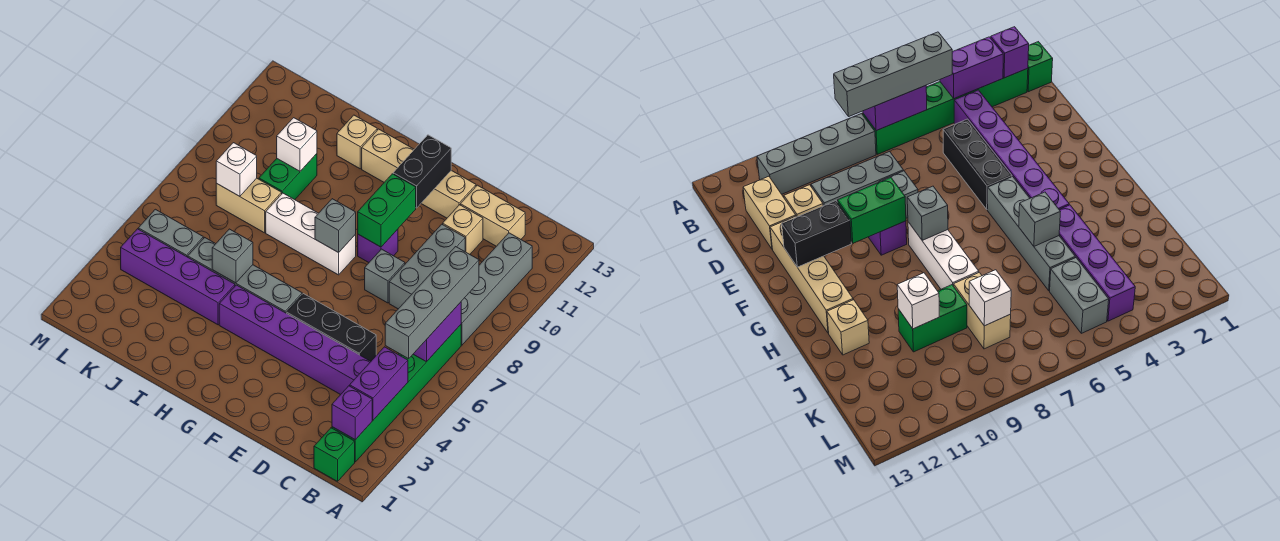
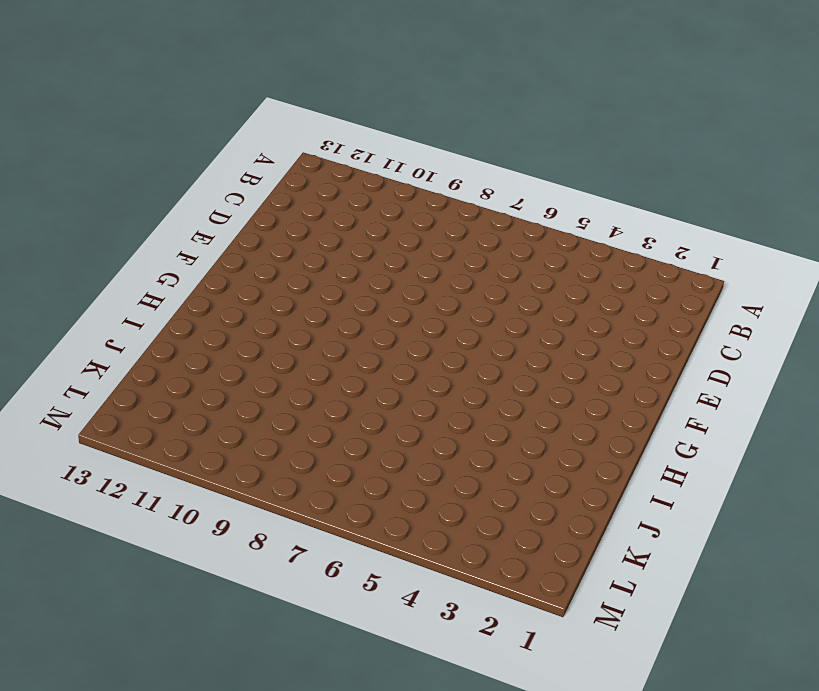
none -> green 1x1 brick [314,428,355,481]
none -> green 1x6 brick [332,325,461,462]
none -> grey 1x4 brick [461,233,532,345]

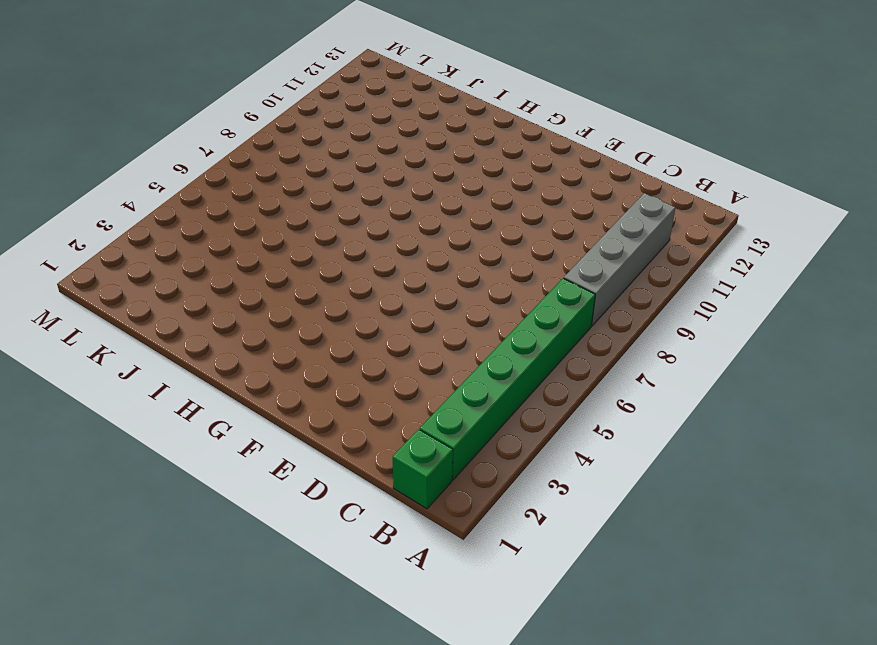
none -> purple 1x6 brick [219,285,371,395]
none -> tan 1x2 brick [460,185,525,246]
none -> black 1x3 brick [286,294,376,361]

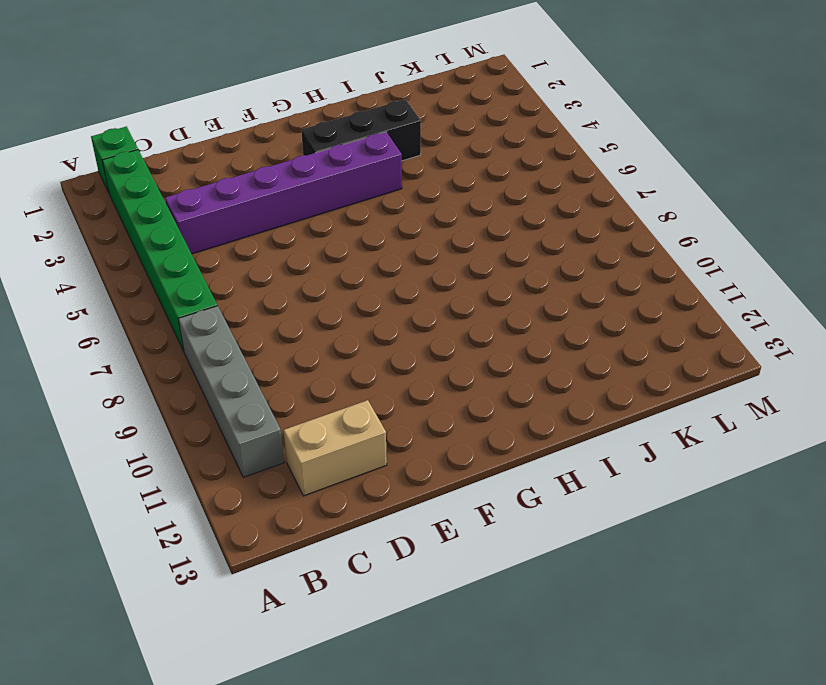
black 1x3 brick [301,99,421,161] -> black 1x3 brick moved to [286,294,376,361]
none -> grey 1x3 brick [389,224,465,309]
none -> tan 1x1 brick [443,205,483,254]
none -> grey 1x1 brick [365,249,405,303]

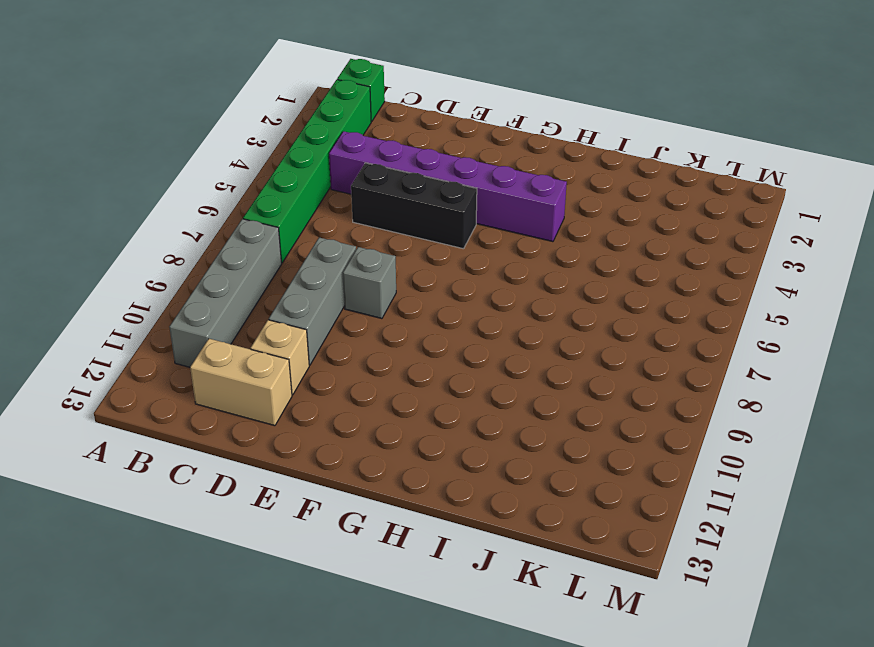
none -> tan 1x4 brick [362,129,476,218]
none -> purple 1x1 brick [358,229,398,262]
none -> grey 1x4 brick [188,238,302,313]

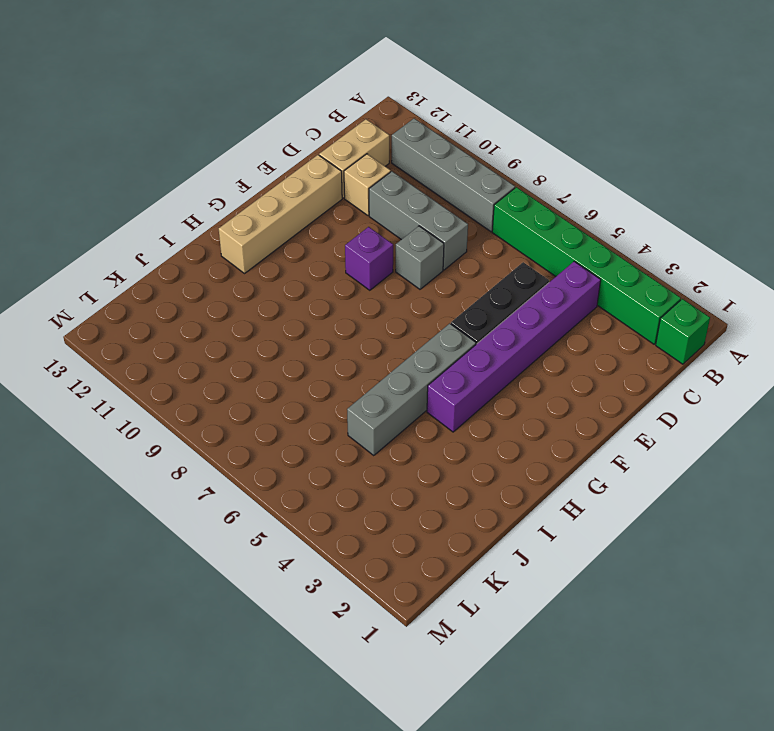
none -> white 1x3 brick [266,193,356,275]
none -> purple 1x4 brick [121,229,235,325]
none -> tan 1x1 brick [337,115,377,169]

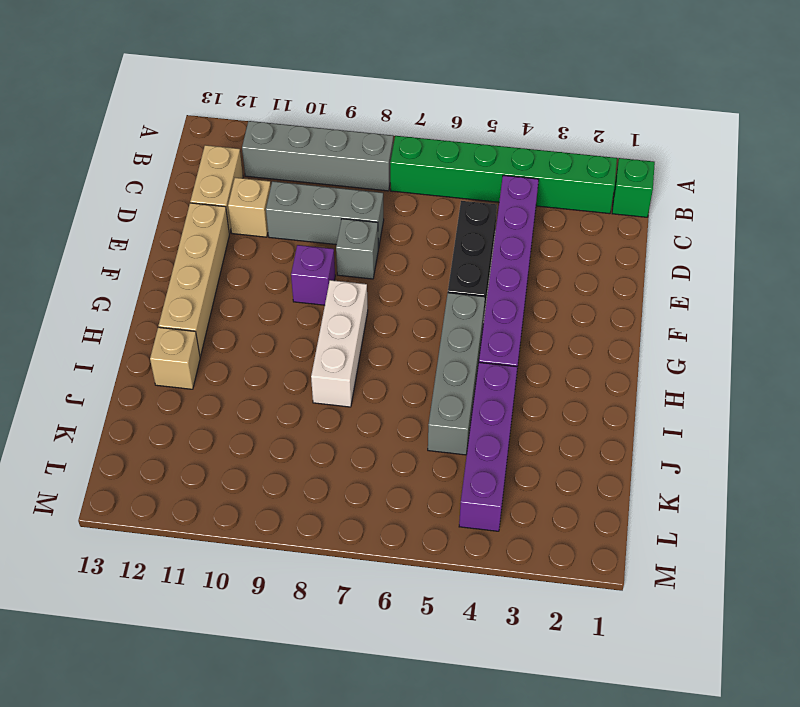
none -> tan 1x2 brick [216,178,282,233]
none -> green 1x2 brick [259,154,317,200]
none -> grey 1x2 brick [138,209,203,257]

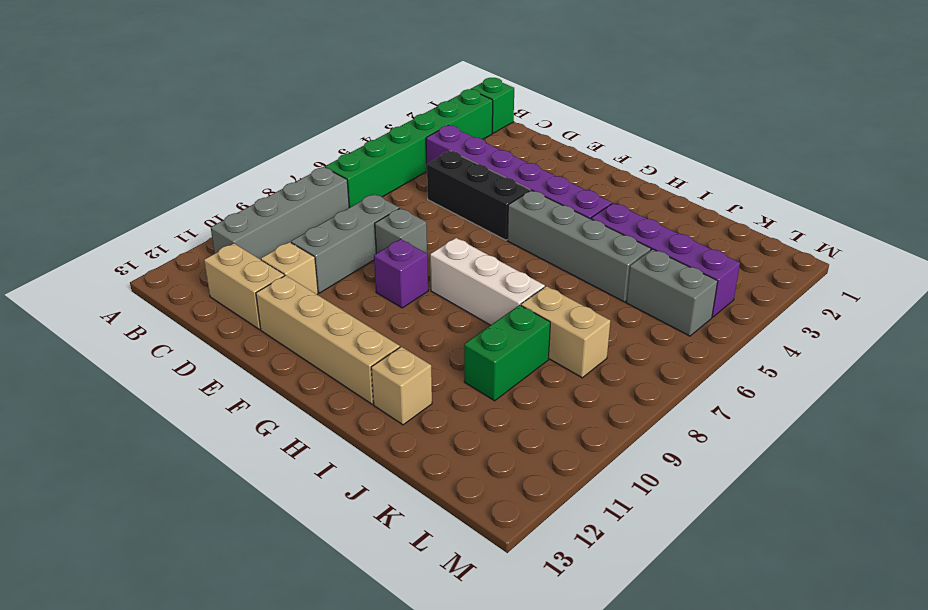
none -> purple 1x1 brick [332,386,372,440]
none -> purple 1x2 brick [350,347,408,420]
none -> purple 1x2 brick [414,302,461,362]

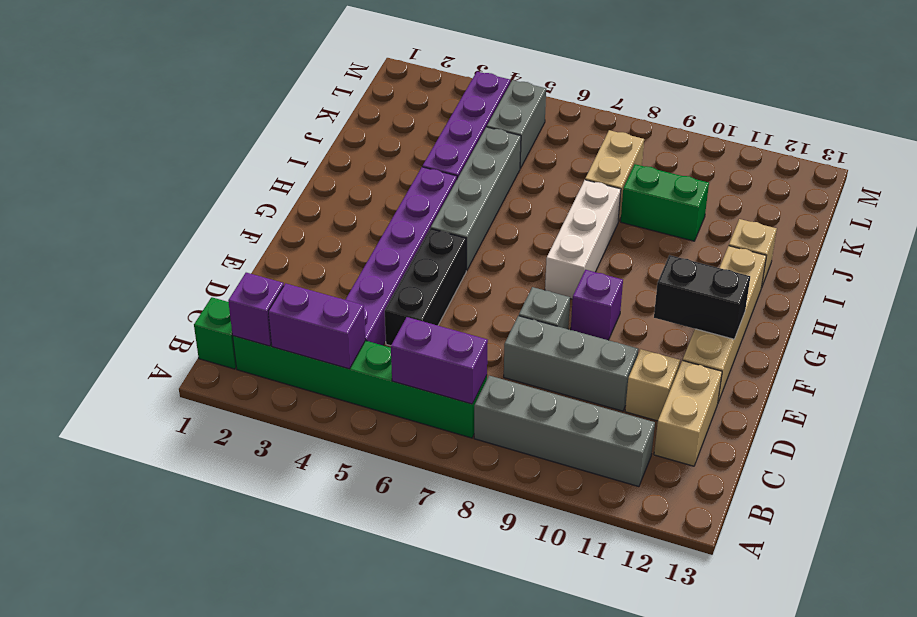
none -> green 1x2 brick [358,174,416,247]
none -> grey 1x1 brick [315,199,356,253]
none -> grey 1x1 brick [212,229,253,283]

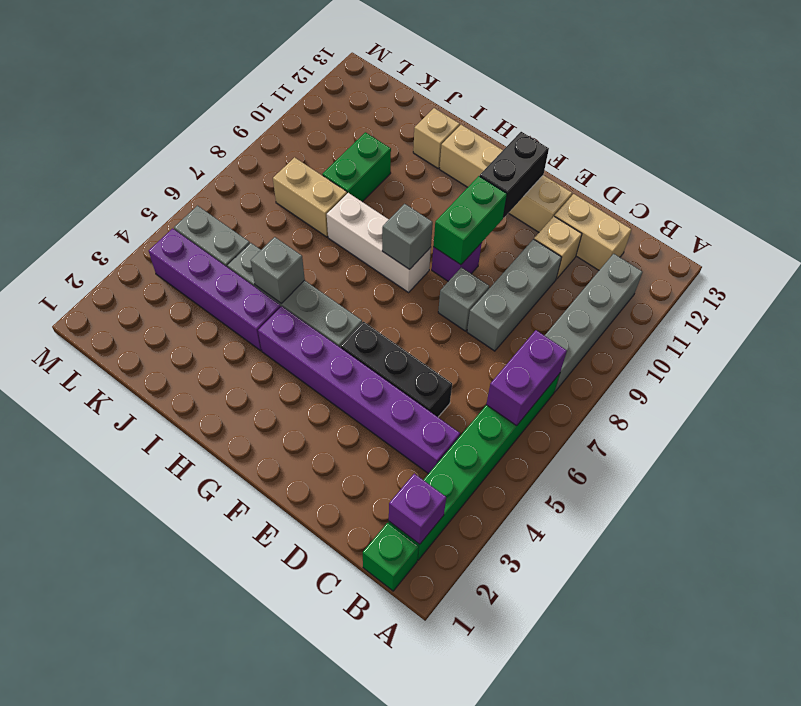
none -> purple 1x2 brick [350,347,408,420]
none -> white 1x1 brick [277,118,317,171]
none -> white 1x1 brick [216,143,257,196]

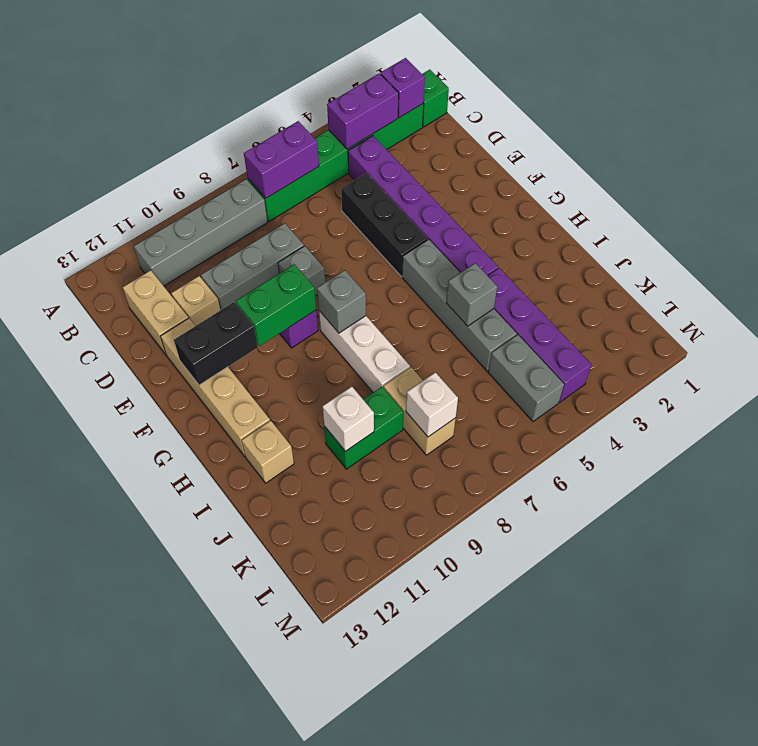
none -> grey 1x4 brick [385,247,479,359]

